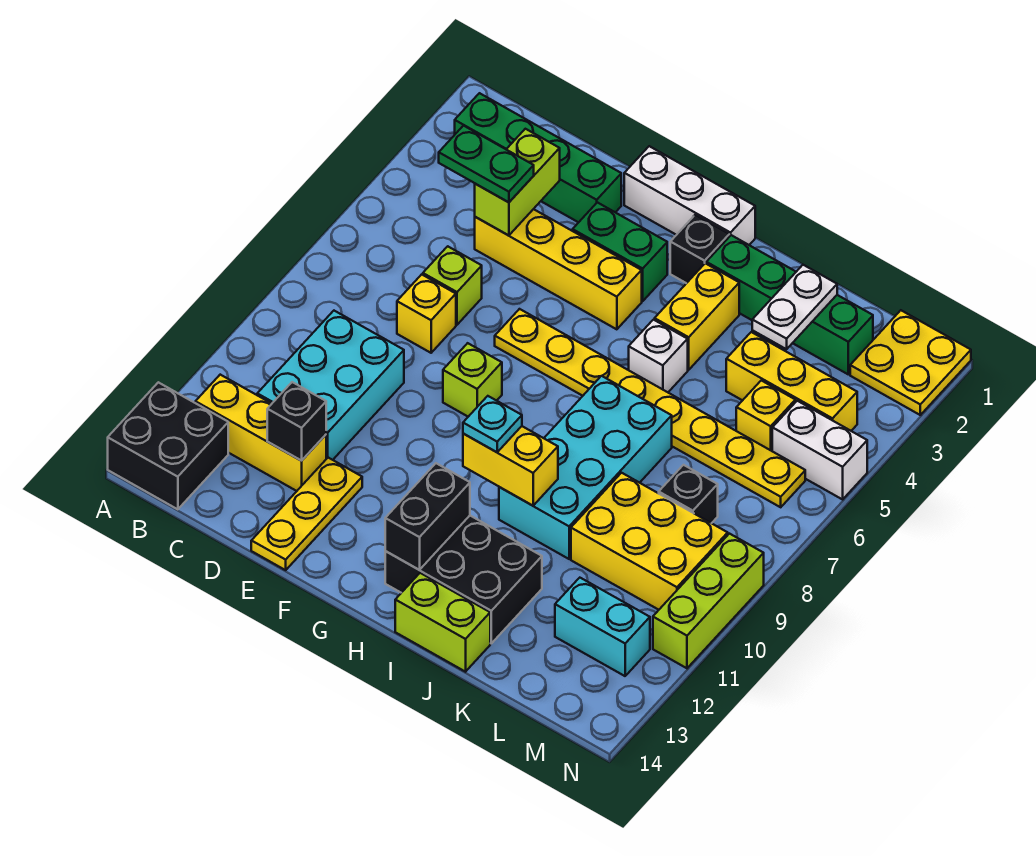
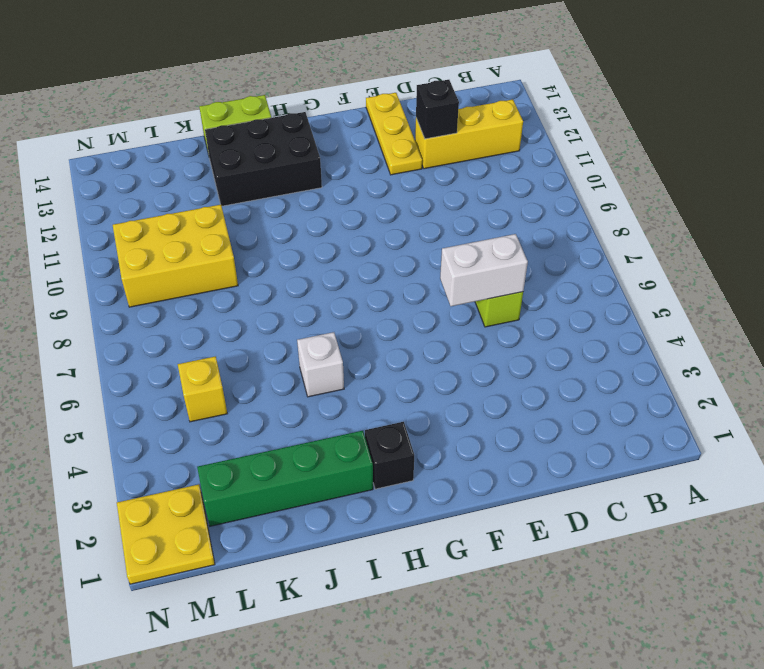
white 1x2 brick [440,234,528,306] -> white 1x2 brick moved to [772,401,867,499]
none -> black 2x2 brick [108,382,228,509]
none -> green 1x4 brick [455,93,621,222]
none -> cyan 2x3 brick [257,311,404,460]
none -> yellow 1x4 brick [475,209,642,329]

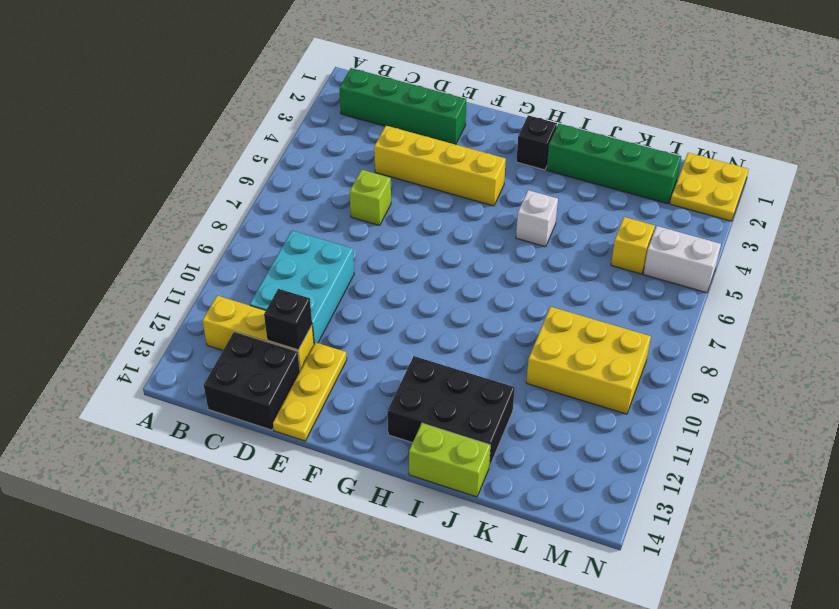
black 2x2 brick [204,332,300,430] -> black 2x2 brick moved to [108,382,228,509]
none -> yellow 1x1 brick [397,274,456,353]
none -> white 1x3 brick [624,146,755,245]
none -> green 1x2 brick [573,202,667,301]
none -> yellow 1x8 plate [495,309,805,507]

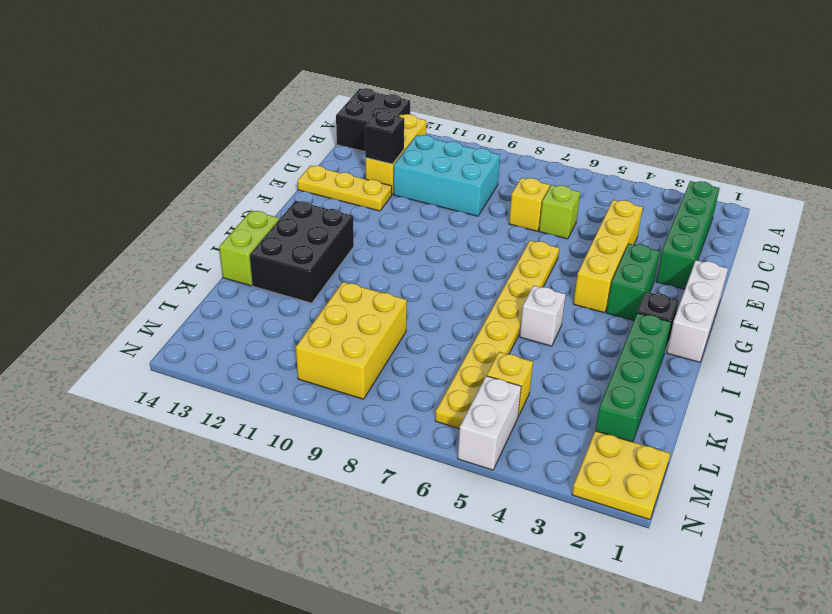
none -> lime 1x1 brick [443,343,502,417]
none -> yellow 1x2 brick [655,263,739,370]
none -> cyan 2x4 brick [499,376,672,559]
none -> yellow 1x3 brick [726,332,857,431]

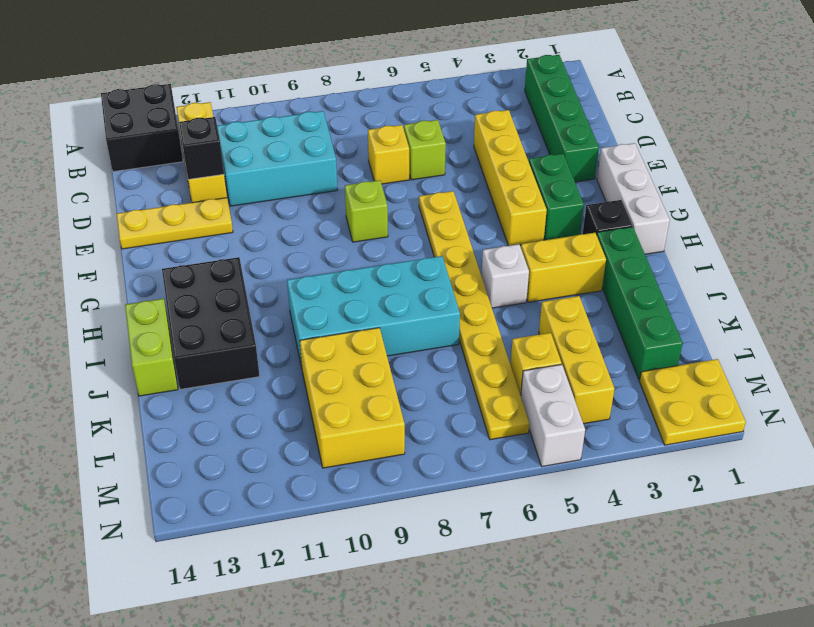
none -> black 1x1 brick [659,465,718,523]
none -> cyan 1x2 brick [555,578,650,676]
none -> lime 1x3 brick [653,534,764,668]
none -> lime 1x2 brick [475,129,560,236]

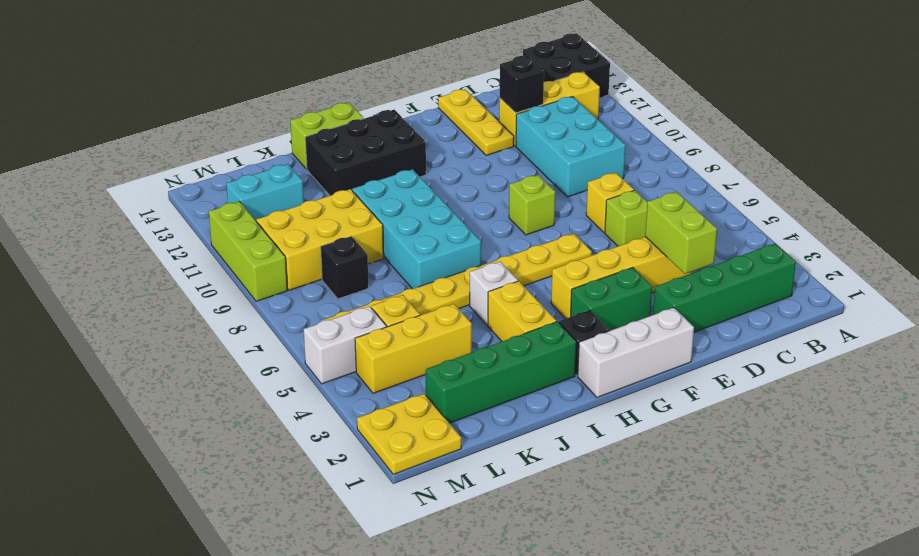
none -> yellow 1x2 brick [463,426,558,506]
none -> black 1x2 brick [385,463,470,570]
none -> white 1x2 plate [752,265,837,349]
none -> green 1x2 plate [439,126,534,202]

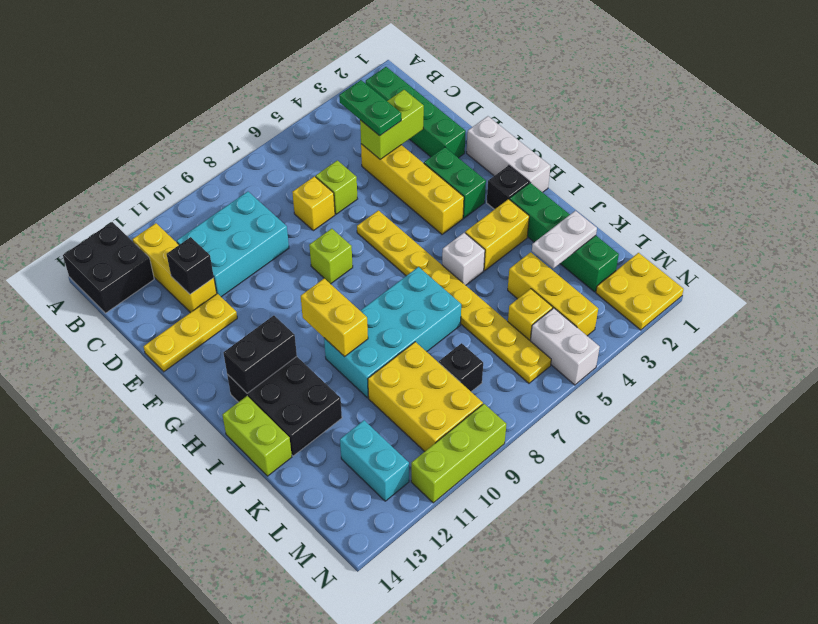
none -> cyan 1x1 plate [463,396,522,452]

